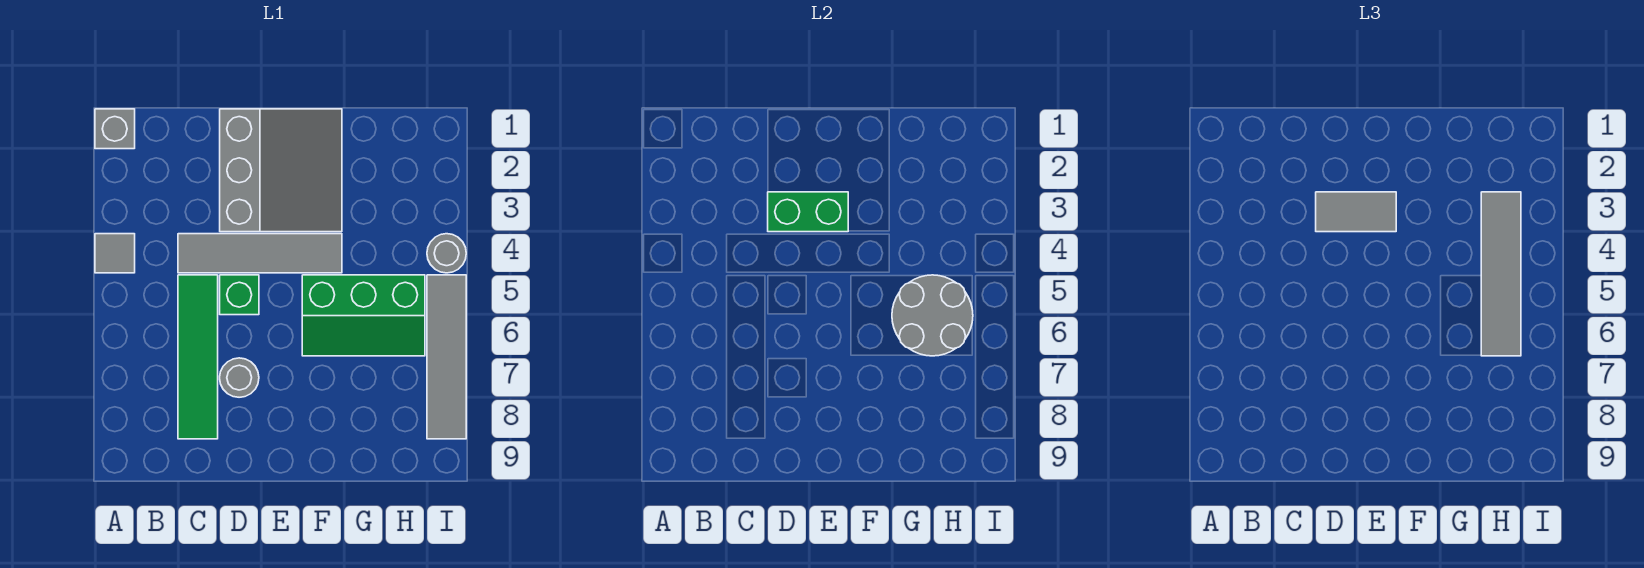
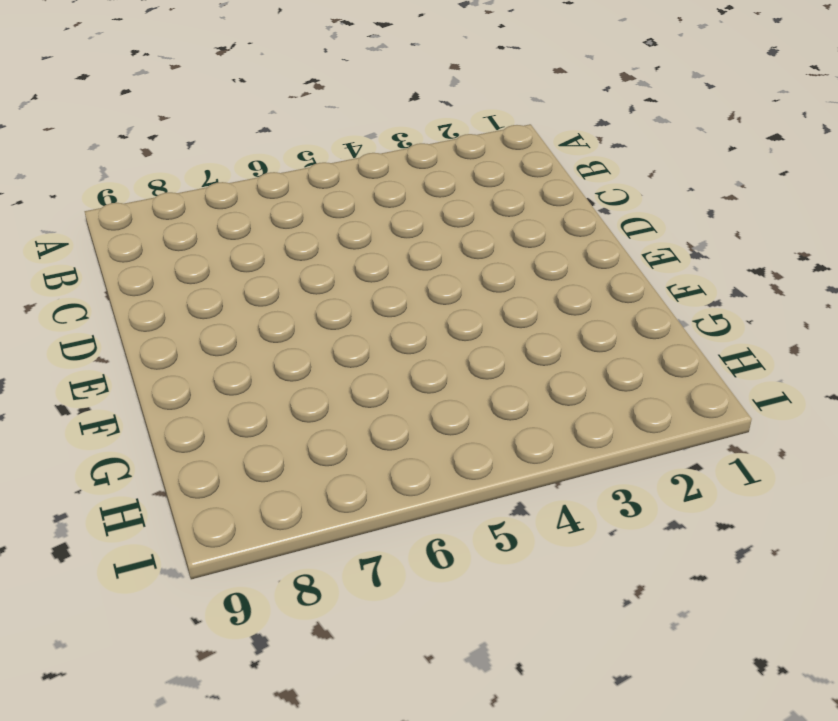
none -> grey 1x1 brick [95,109,135,149]
none -> grey 1x1 tile [95,234,135,273]
none -> grey 1x4 tile [178,234,342,273]

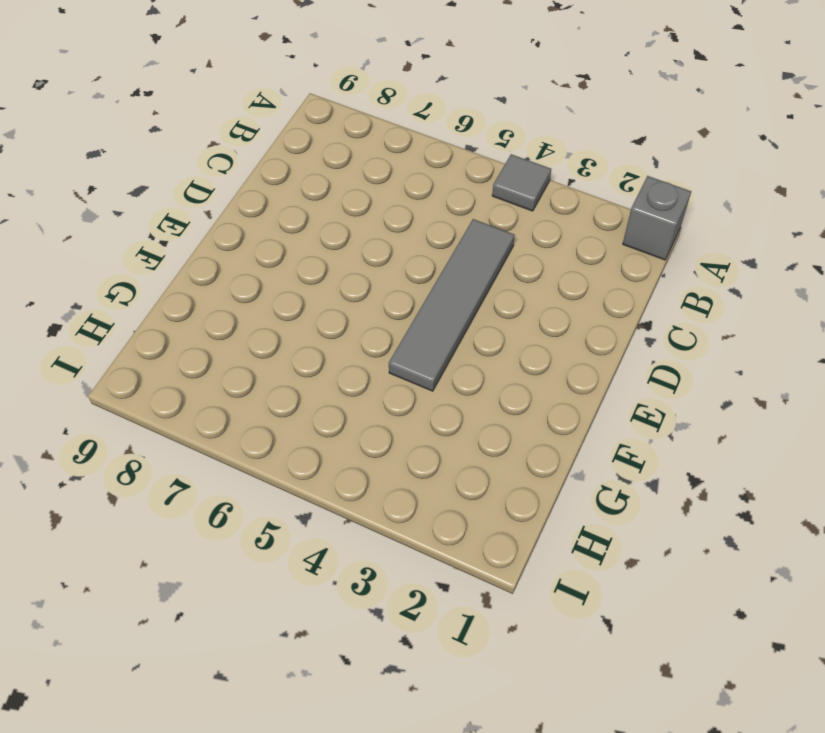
none -> green 1x4 tile [178,275,218,439]
none -> grey 3x3 slope [220,109,342,232]
none -> green 1x1 brick [220,275,259,315]

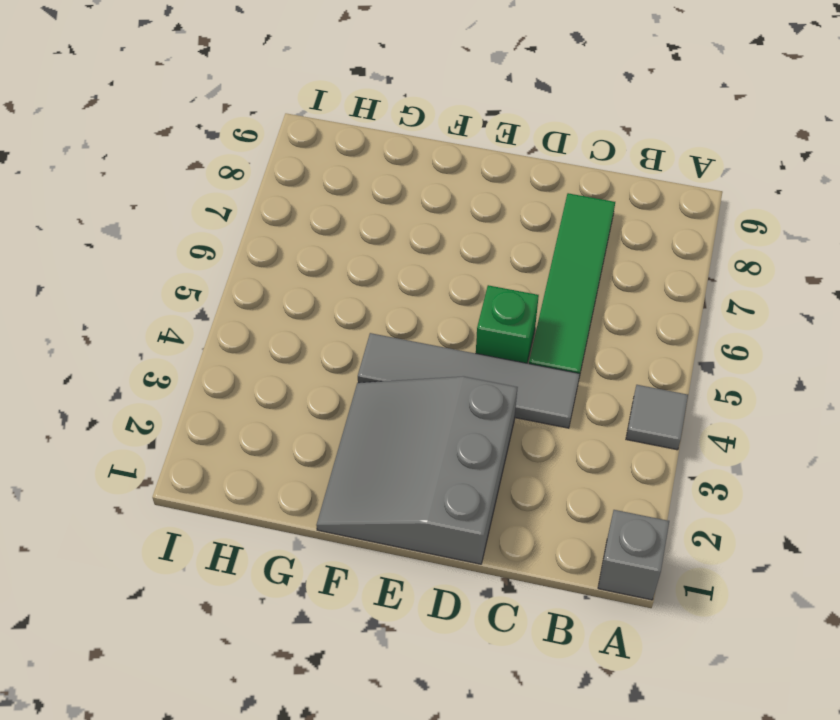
none -> grey 1x1 round brick [220,358,259,397]
none -> green 2x3 slope [302,275,425,356]
none -> grey 1x1 round brick [427,234,466,273]

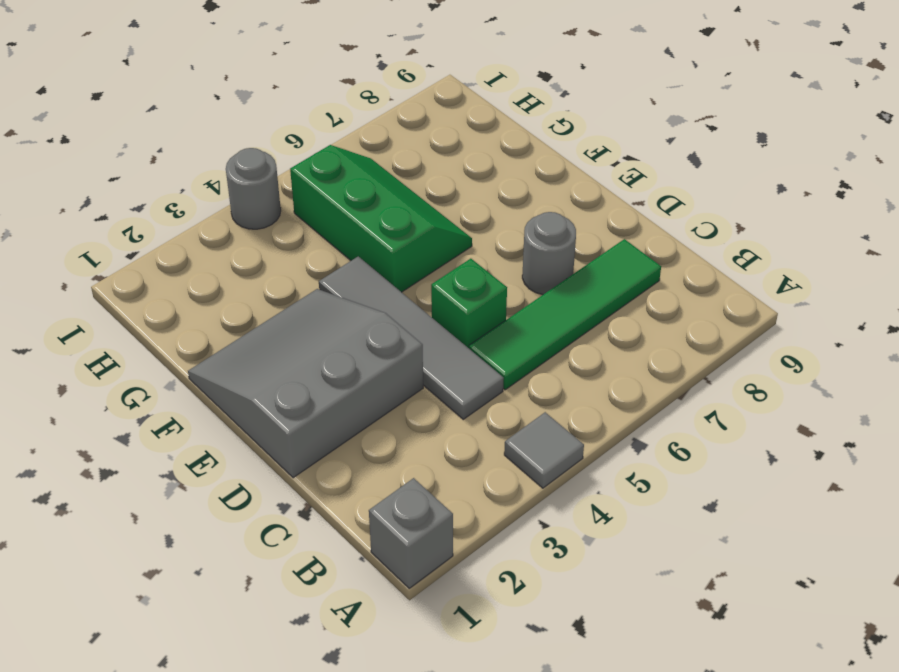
none -> grey 1x4 tile [427,275,466,439]
none -> green 1x2 brick [768,192,848,232]
none -> grey 2x2 round brick [892,275,973,356]

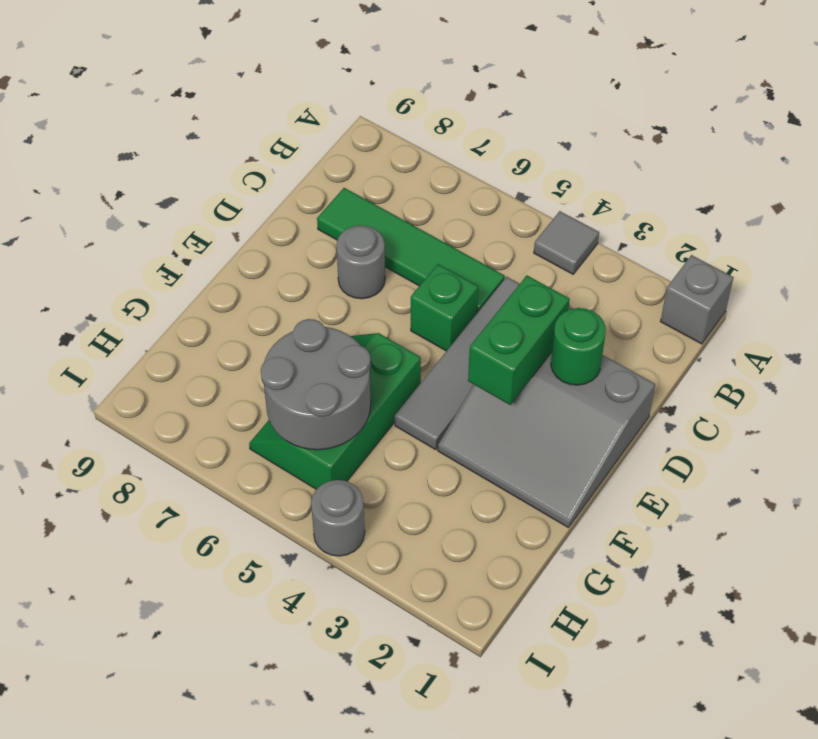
green 1x1 round brick [551,308,606,385] -> none
none -> grey 1x4 tile [427,275,466,439]
none -> grey 1x2 tile [1316,192,1396,232]
none -> grey 1x4 tile [1481,192,1521,356]

